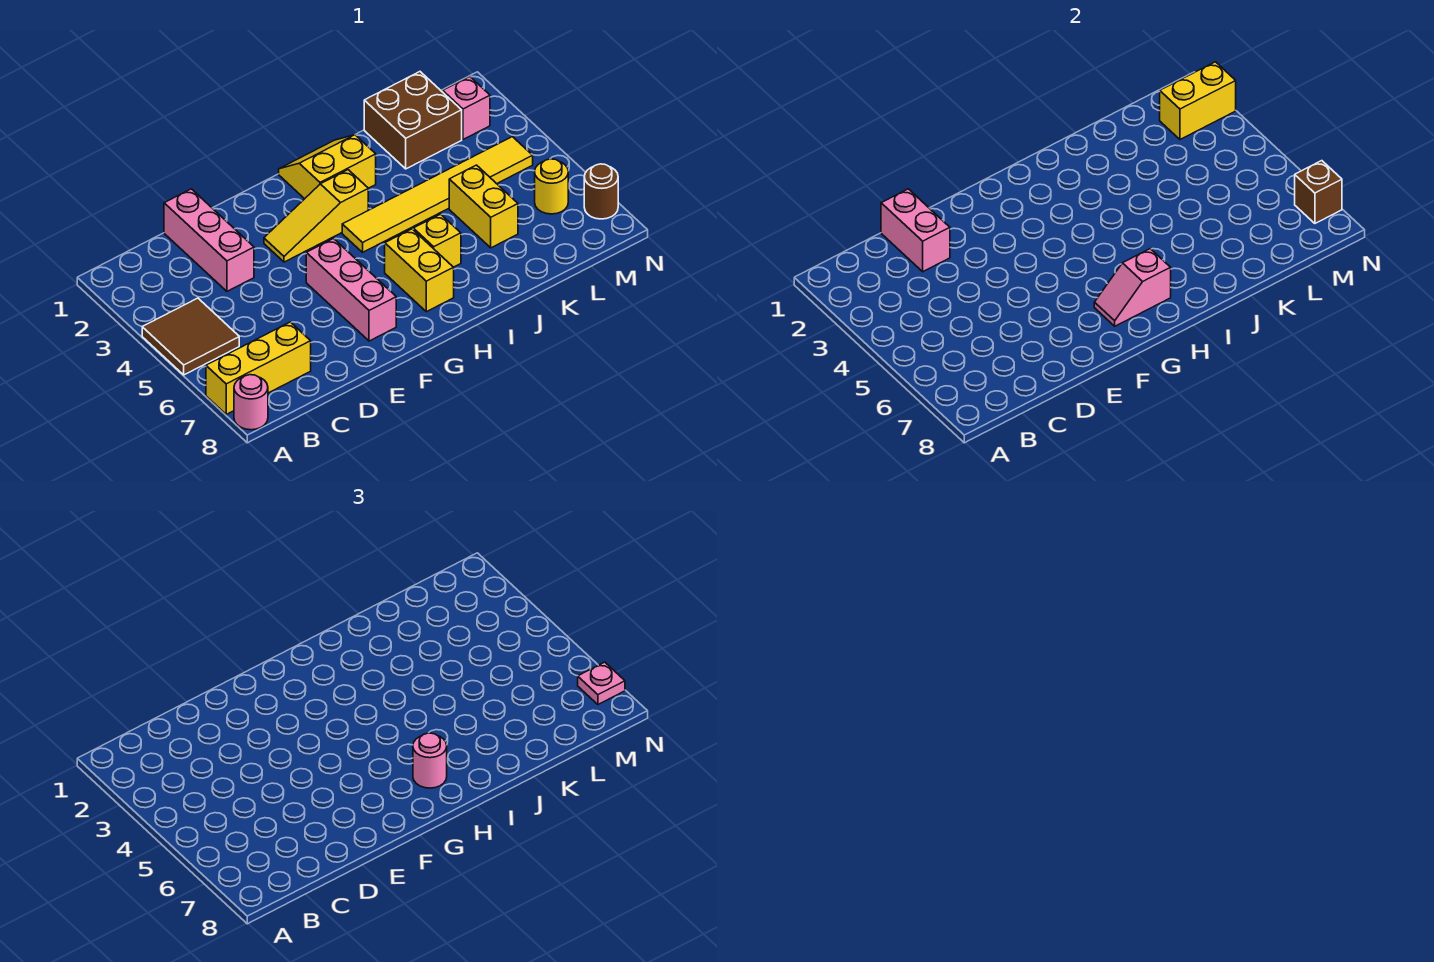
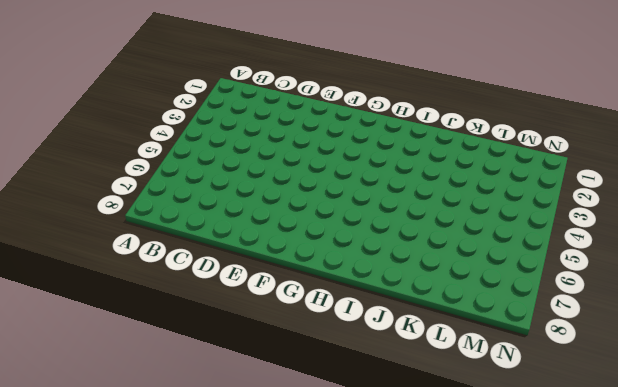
none -> brown 2x2 tile [142,298,239,375]
none -> yellow 1x3 brick [206,322,311,414]
none -> pink 1x1 round brick [234,375,268,430]

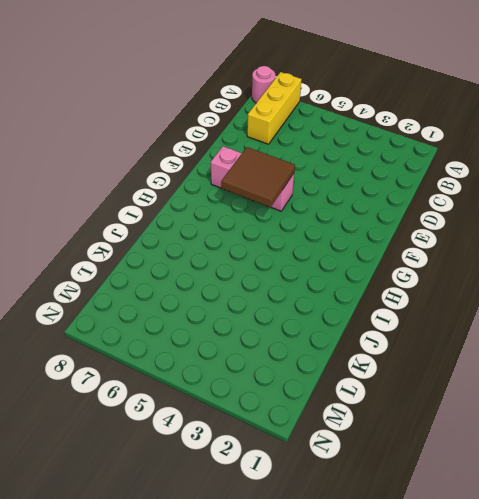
brown 2x2 tile [221,147,295,207] -> brown 2x2 tile moved to [142,298,239,375]
none -> pink 1x3 brick [164,189,254,291]
none -> yellow 1x3 slope [264,170,368,262]
none -> yellow 2x2 slope [279,135,376,199]

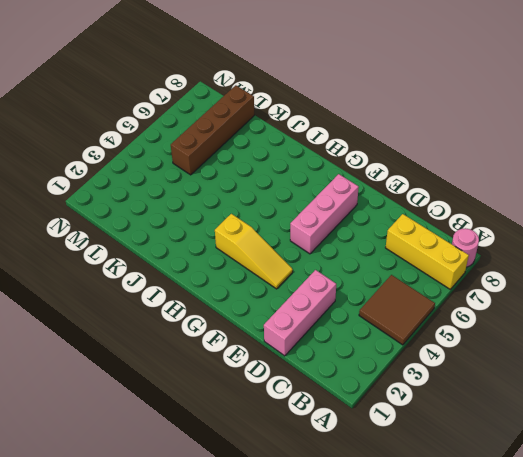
brown 1x4 brick [171,85,254,175] -> none
none -> yellow 2x2 slope [279,135,376,199]
none -> yellow 1x6 tile [342,137,533,252]
none -> yellow 1x2 brick [385,229,454,312]

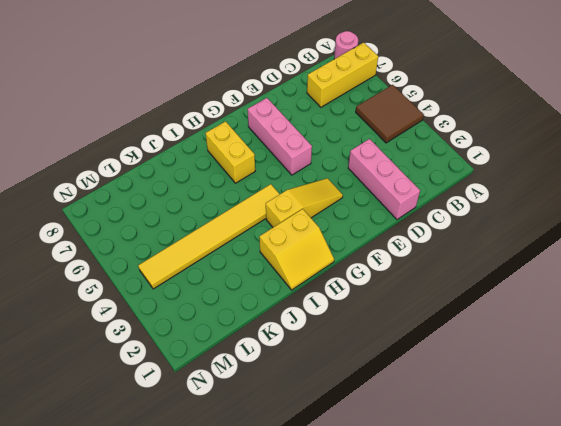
none -> yellow 1x1 brick [413,214,461,267]
none -> brown 2x2 brick [364,72,462,169]
none -> yellow 1x2 brick [449,165,518,248]

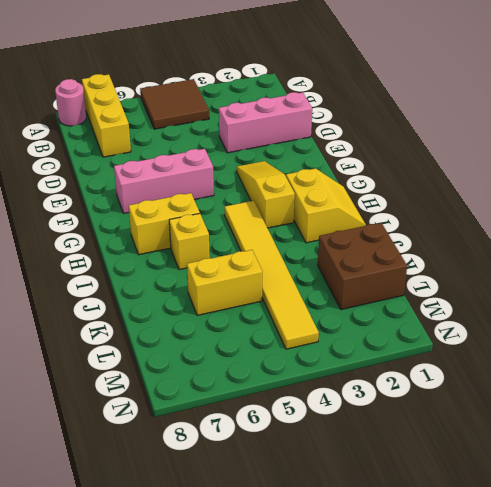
none -> pink 1x1 brick [443,77,490,139]
none -> yellow 1x1 round brick [535,159,568,214]
none -> brown 1x1 round brick [584,164,618,219]

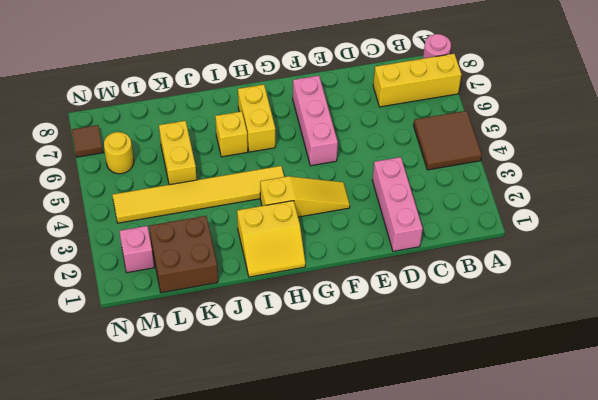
brown 1x1 tile [72,125,103,157] -> brown 1x1 round brick [584,164,618,219]
none -> pink 1x2 brick [881,189,950,272]
none -> pink 1x2 slope [1094,249,1171,326]
none -> yellow 1x2 brick [1160,62,1236,139]

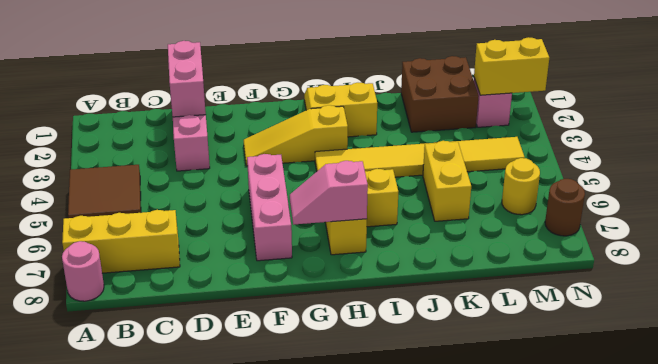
none -> brown 1x1 brick [1295,161,1342,223]
none -> pink 1x1 round brick [413,733,447,788]
none -> pink 1x1 plate [578,662,625,704]

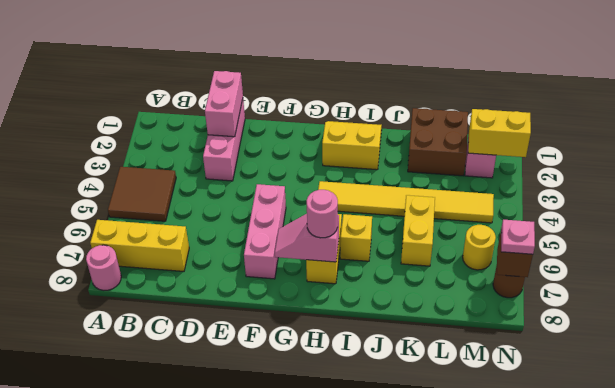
none -> yellow 1x3 slope [264,170,368,262]

